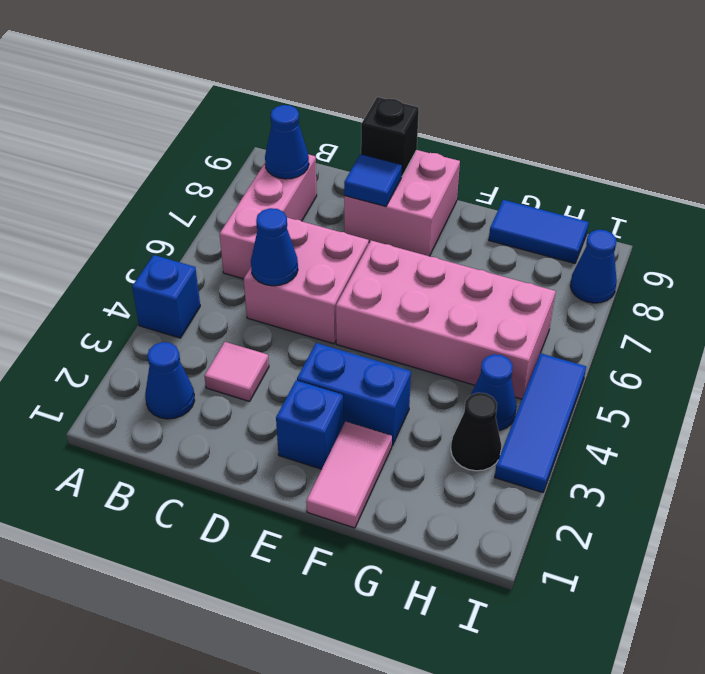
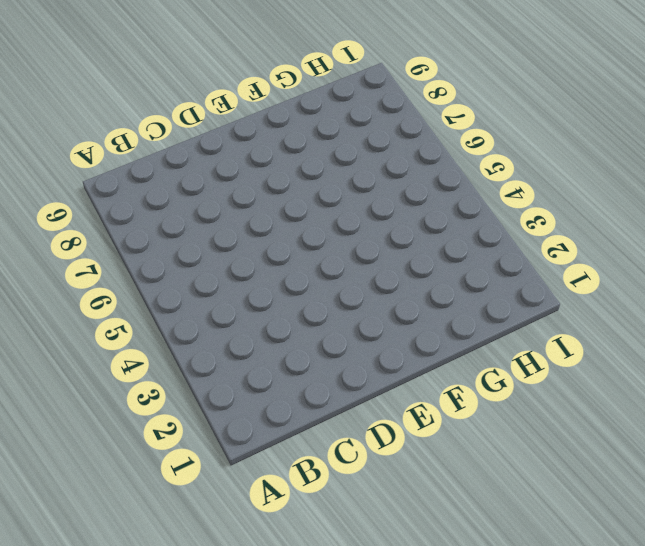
none -> blue 1x1 brick [132,255,200,338]
none -> blue 1x1 cone [145,342,195,419]
none -> pink 1x3 brick [220,154,317,279]

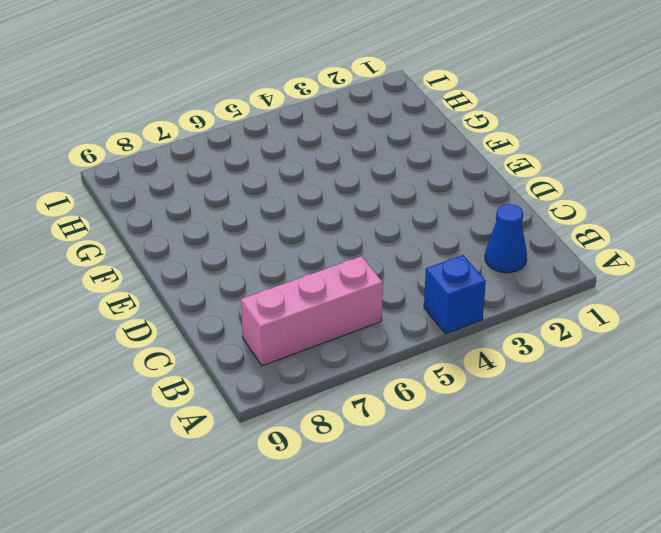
none -> pink 1x1 tile [204,342,269,401]
none -> pink 2x2 brick [244,218,369,344]
none -> pink 2x2 brick [344,150,460,256]

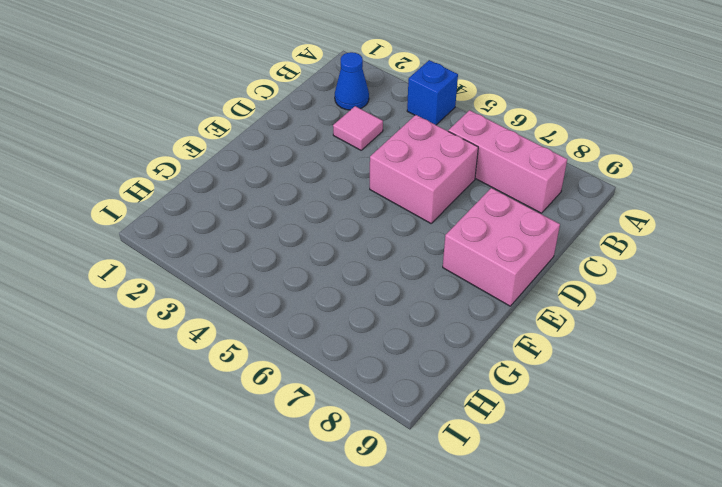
none -> blue 1x1 brick [276,380,343,469]
none -> blue 1x2 brick [297,343,411,446]
none -> pink 2x4 brick [336,241,556,399]

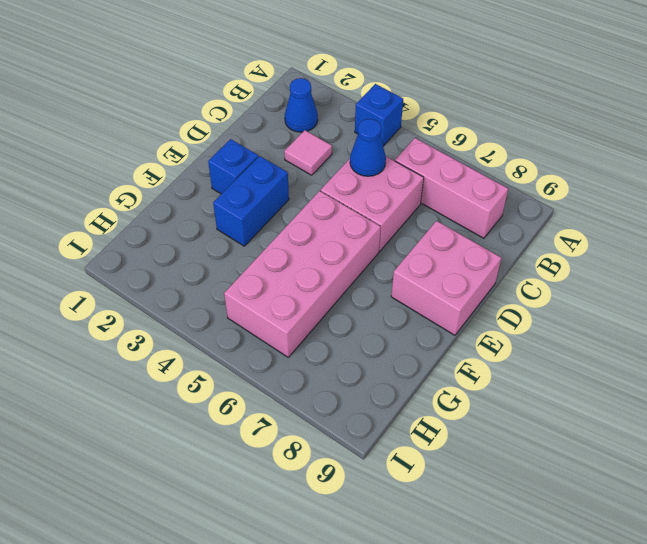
none -> pink 1x2 tile [306,421,392,528]
none -> blue 1x2 tile [489,200,589,263]
none -> black 1x1 cone [451,393,502,471]

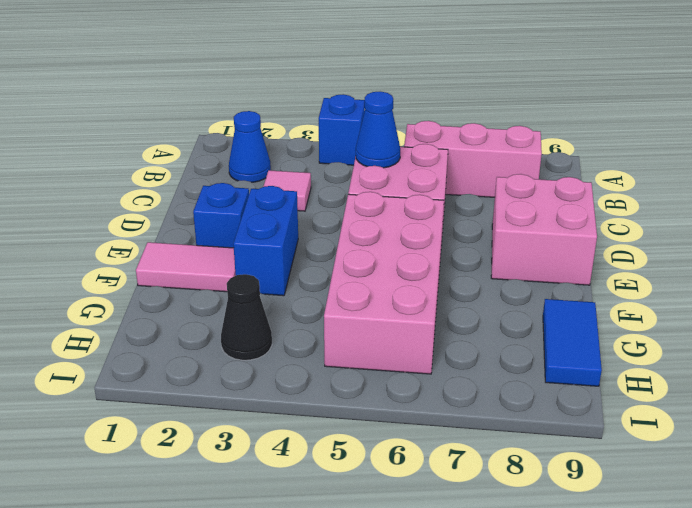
none -> blue 1x1 cone [471,354,517,431]
none -> blue 1x3 tile [495,353,586,493]
none -> blue 1x1 cone [570,230,617,303]

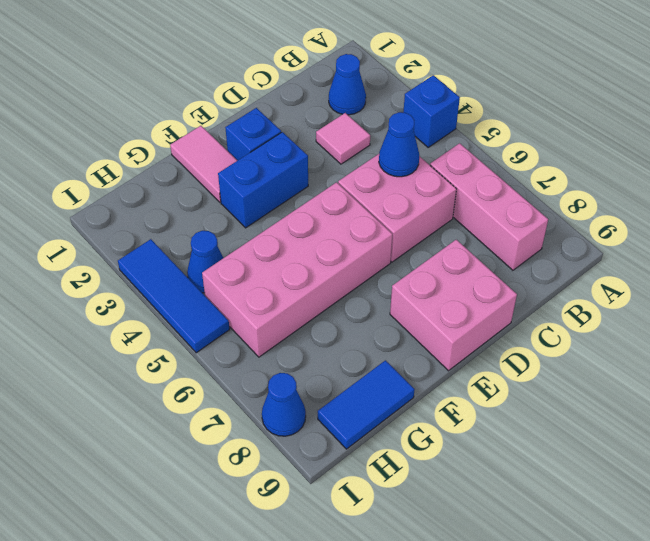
none -> black 1x1 cone [451,393,502,471]
none -> blue 1x1 cone [265,105,309,179]
none -> blue 1x1 tile [344,154,402,206]

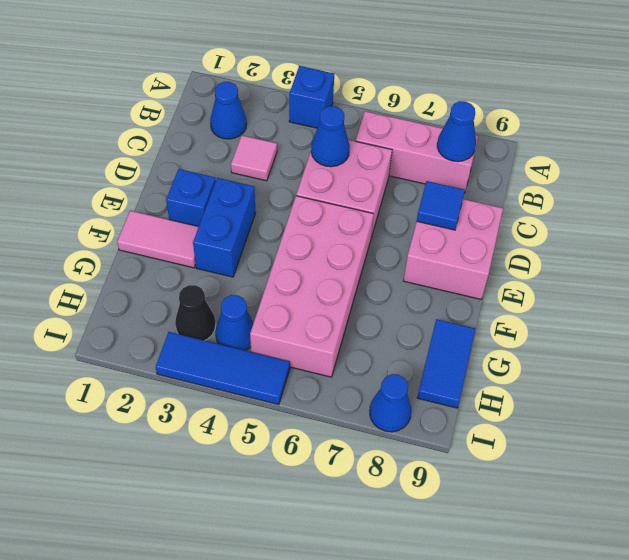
none -> black 1x1 brick [361,97,419,176]

